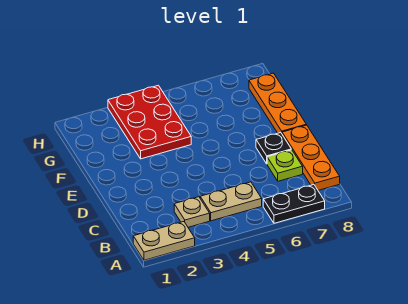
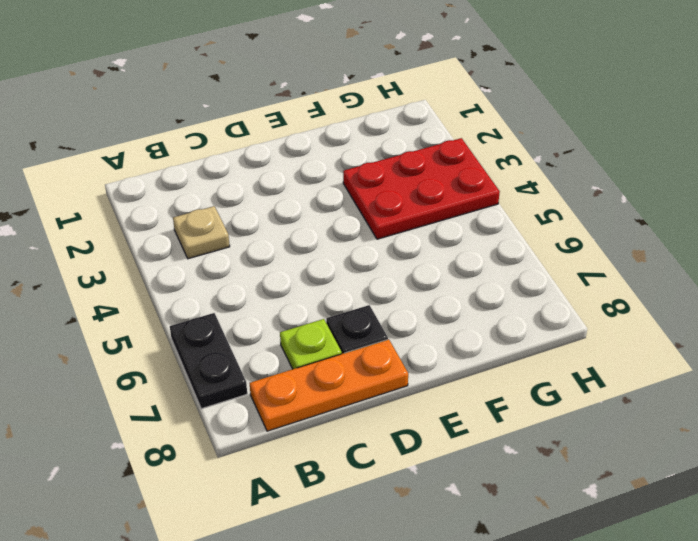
none -> tan 1x2 plate [133,222,195,260]
none -> tan 1x2 plate [200,182,262,221]

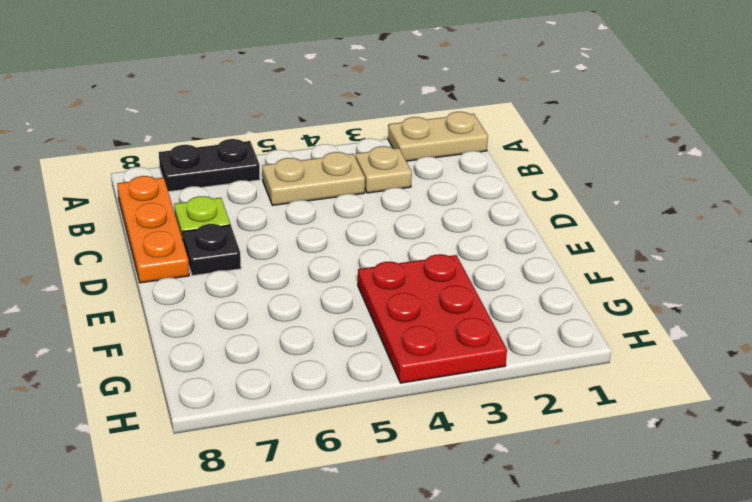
none -> orange 1x3 plate [249,73,306,133]

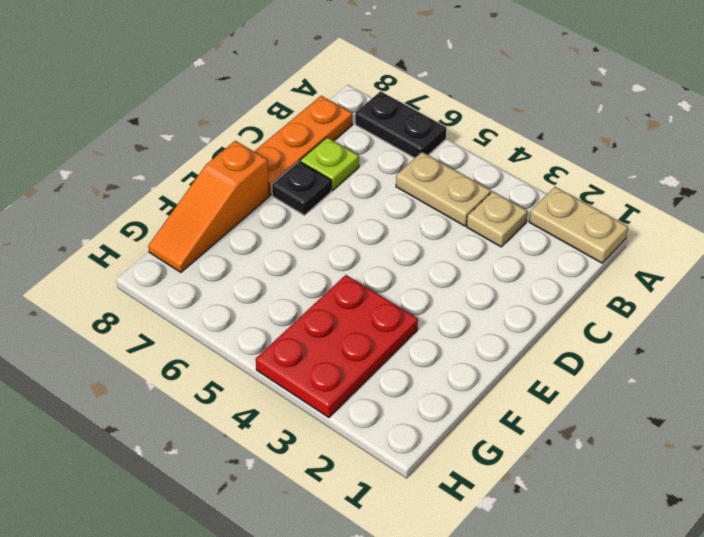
orange 1x3 slope [148,141,269,272] -> orange 1x3 plate [249,73,306,133]

